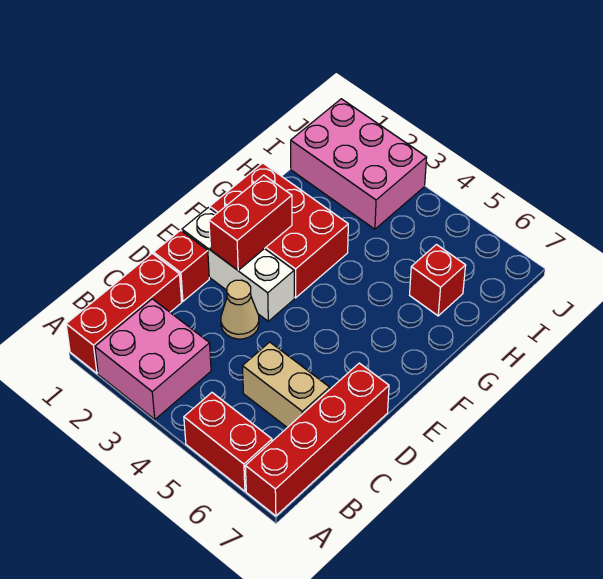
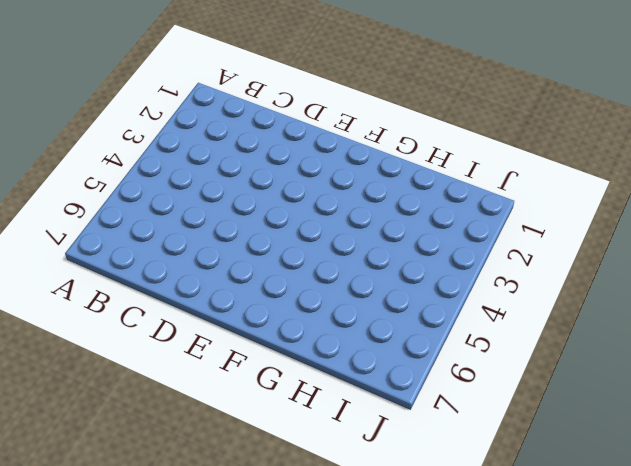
none -> red 1x3 brick [66,253,182,373]
none -> pink 2x2 brick [95,299,211,419]
none -> red 1x2 brick [184,393,272,491]

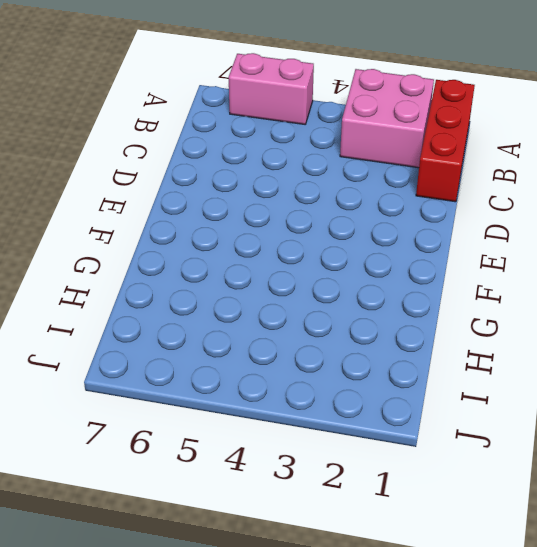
pink 1x2 brick [229,53,314,124] -> red 1x2 brick [184,393,272,491]
none -> red 1x4 brick [245,363,389,516]
none -> tan 1x2 brick [242,342,330,428]
none -> red 1x1 brick [154,230,209,301]

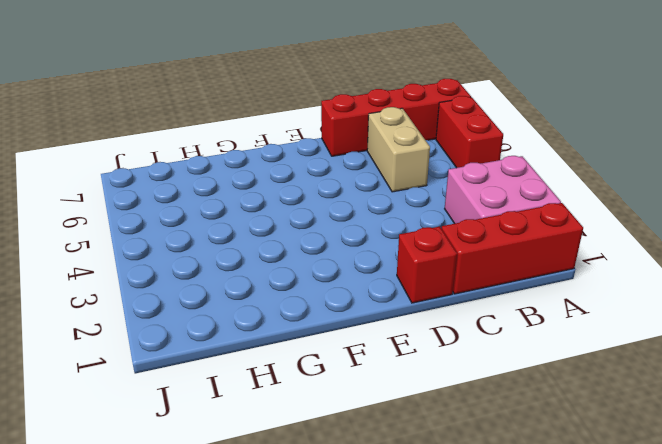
none -> tan 1x1 cone [221,280,259,339]
none -> white 1x3 brick [182,208,294,321]
none -> red 2x3 brick [210,163,348,298]

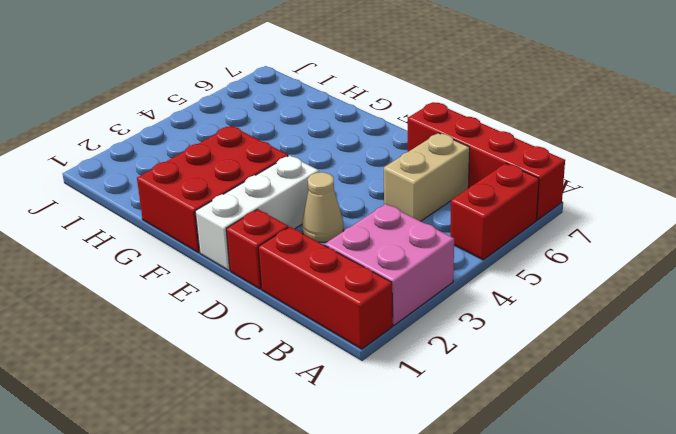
none -> red 1x1 brick [410,245,466,316]
none -> pink 2x3 brick [291,99,427,229]
none -> red 1x2 brick [209,175,292,270]

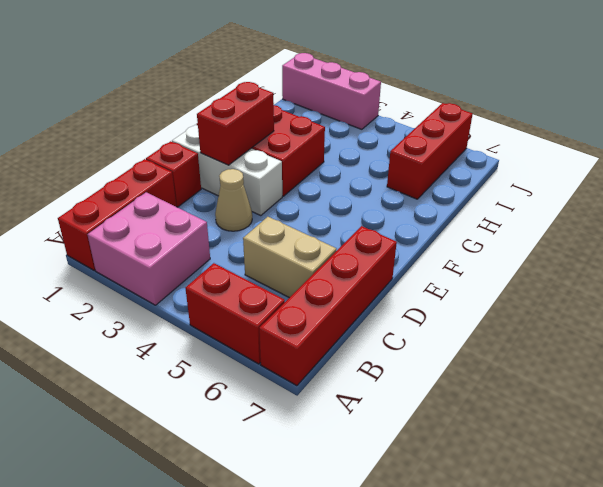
red 1x3 brick [387,103,473,199] -> red 1x1 brick [410,245,466,316]
pink 1x3 brick [282,53,381,129] -> pink 2x3 brick [291,99,427,229]

